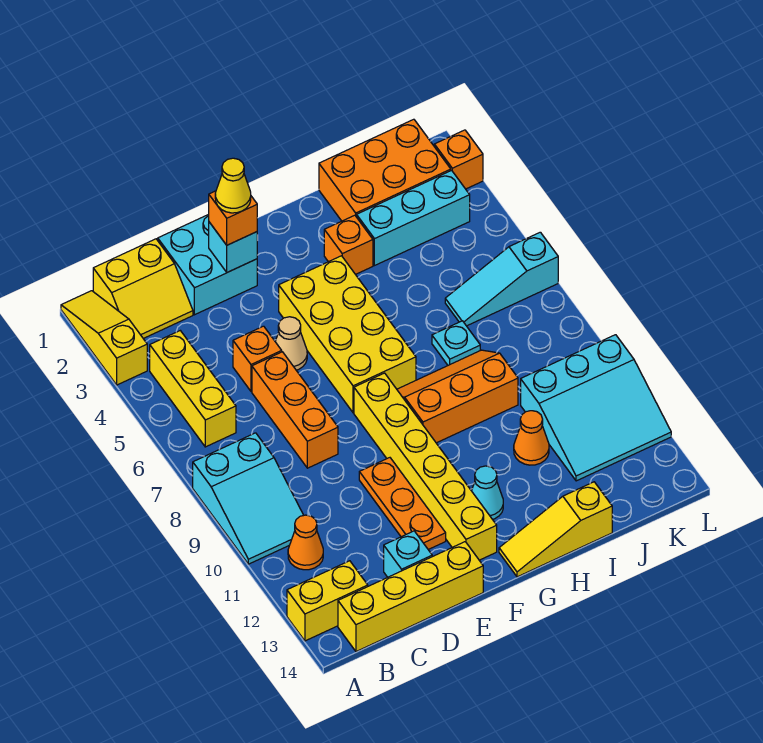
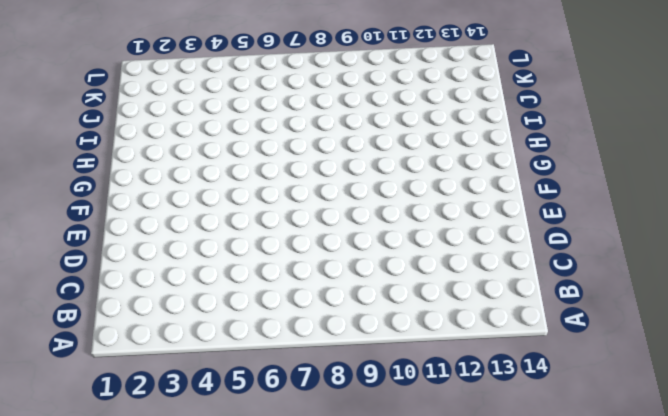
none -> yellow 1x3 slope [61,291,147,385]
none -> cyan 2x3 slope [193,433,304,564]
none -> yellow 1x2 brick [287,561,368,641]

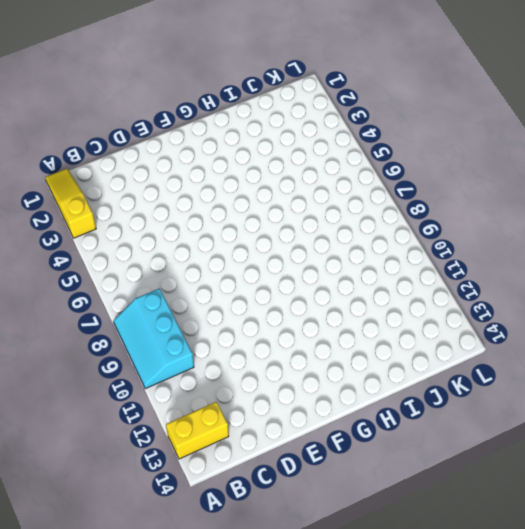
cyan 2x3 slope [113,289,194,389] -> cyan 2x3 slope turned to [193,433,304,564]
none -> yellow 2x2 slope [93,239,193,339]
none -> yellow 1x3 brick [150,331,236,447]
none -> orange 1x1 cone [288,515,323,570]

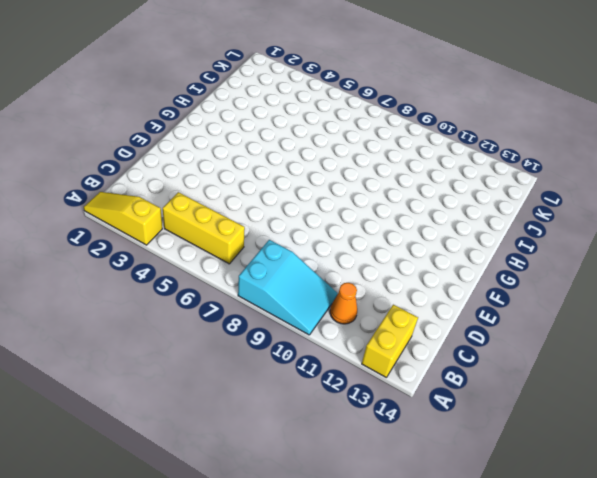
none -> yellow 2x2 slope [93,239,193,339]
none -> yellow 1x4 brick [338,542,483,652]
none -> cyan 2x2 brick [158,214,257,315]

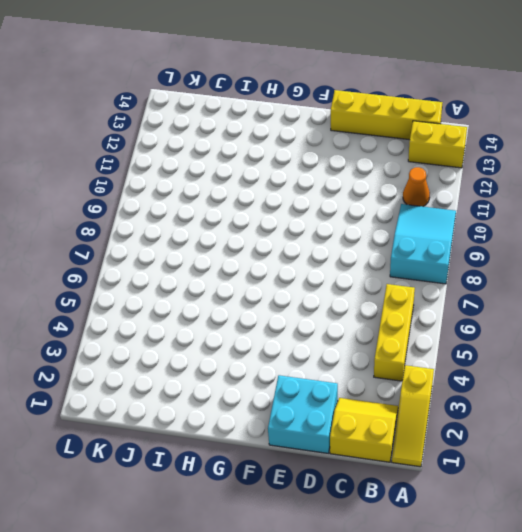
none -> orange 1x1 brick [233,326,282,391]
none -> orange 1x3 brick [252,352,338,468]
none -> cyan 1x1 brick [384,531,432,577]

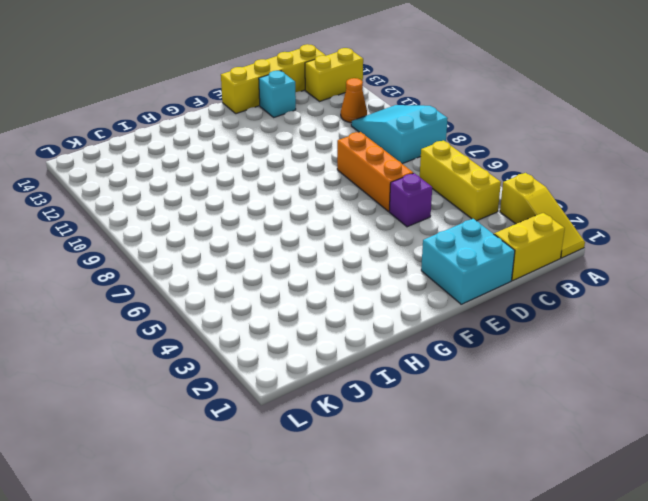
purple 1x1 brick [389,173,432,227] -> orange 1x1 brick [233,326,282,391]
none -> tan 1x1 cone [275,317,307,370]
none -> orange 1x3 plate [359,458,446,550]
none -> yellow 2x4 brick [279,256,416,413]

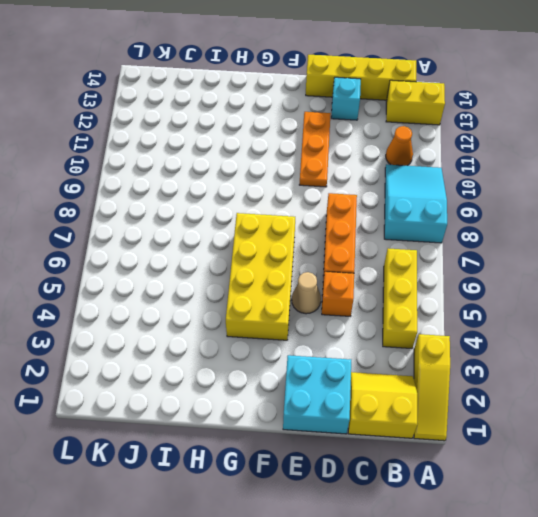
none -> yellow 1x6 brick [354,373,497,560]
none -> orange 2x3 slope [397,350,518,443]
none -> cyan 1x1 cone [472,466,503,519]

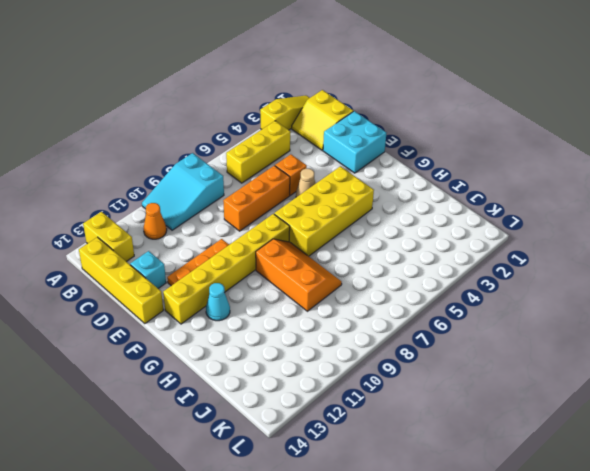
none -> yellow 1x3 slope [499,482,612,577]
none -> orange 1x1 brick [324,215,373,274]
none -> orange 2x3 brick [319,119,451,221]

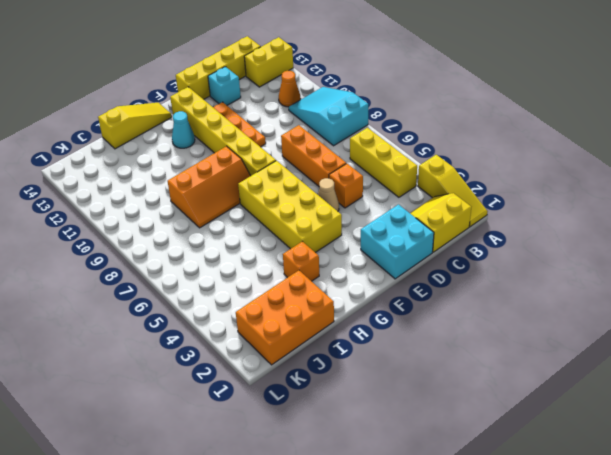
none -> cyan 1x3 brick [357,170,470,266]
none -> cyan 1x1 plate [432,321,480,365]
none -> orange 1x1 cone [514,411,549,465]

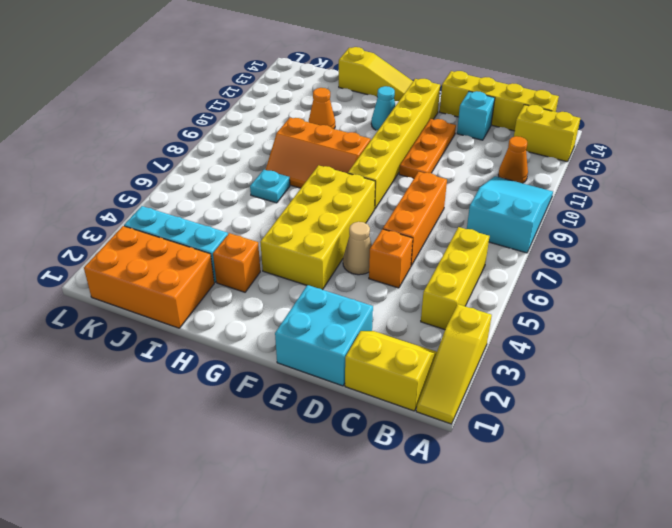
none -> cyan 1x3 slope [445,232,558,326]
none -> cyan 3x3 slope [521,335,671,481]
none -> orange 1x1 brick [434,130,483,189]

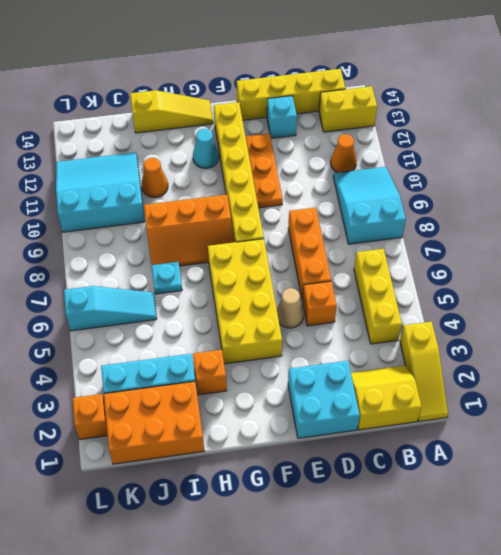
none -> cyan 1x1 brick [209,222,257,272]
none -> orange 1x1 brick [209,191,257,245]
none -> yellow 1x1 cone [215,158,251,213]

